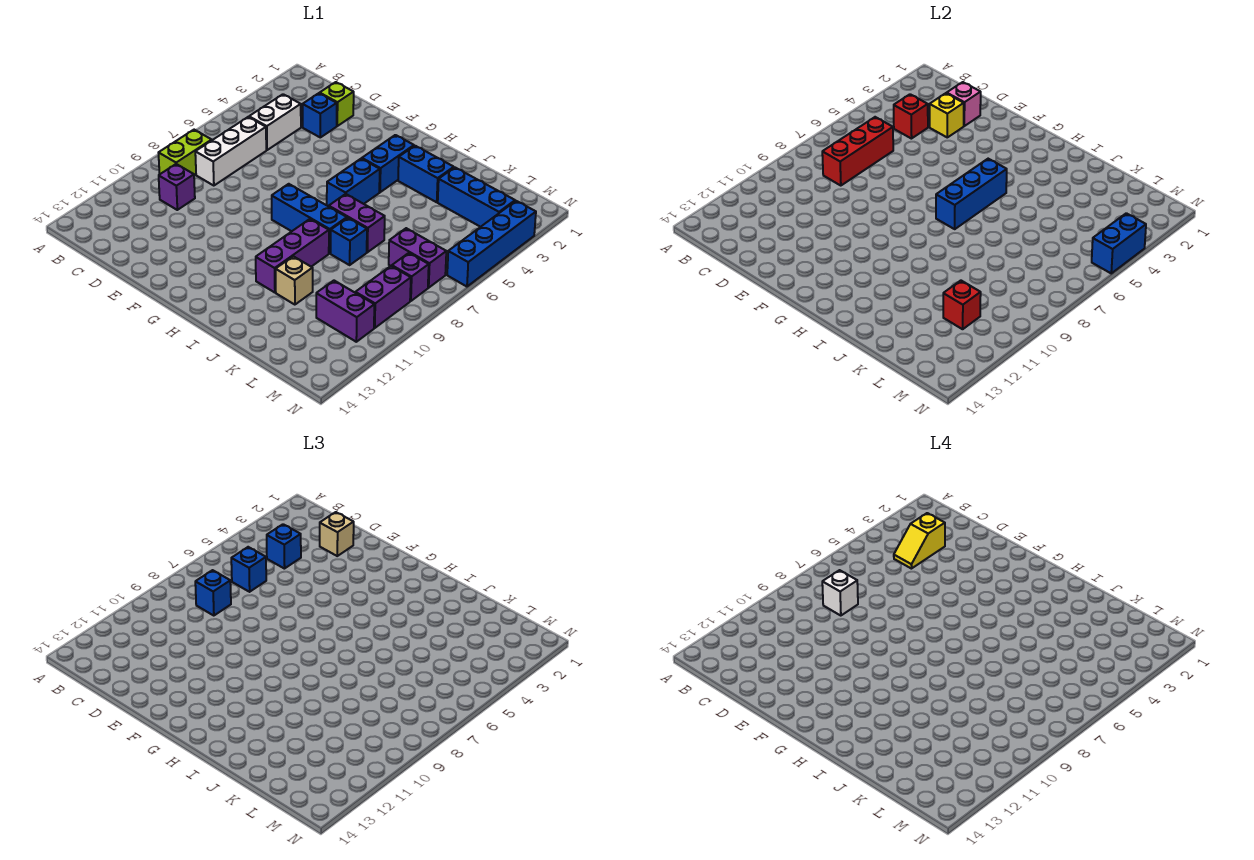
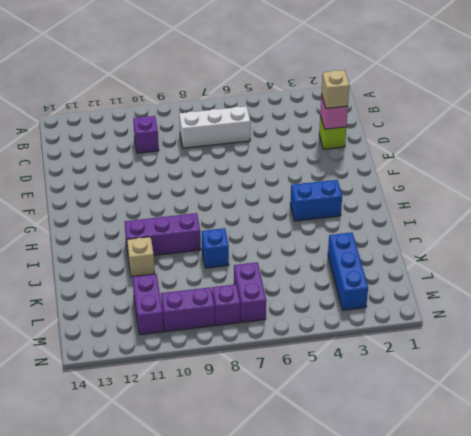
none -> lime 1x2 brick [159,130,212,176]
none -> white 1x2 brick [249,94,301,150]
none -> blue 1x1 brick [303,93,337,137]
none -> blue 1x3 brick [272,184,347,253]

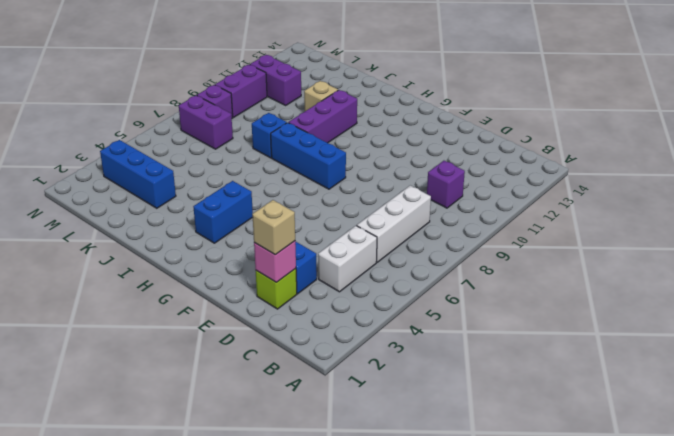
none -> lime 1x2 brick [159,130,212,176]
none -> blue 1x2 brick [327,159,380,206]
none -> blue 1x2 brick [398,146,454,202]
none -> purple 1x2 brick [329,194,385,252]

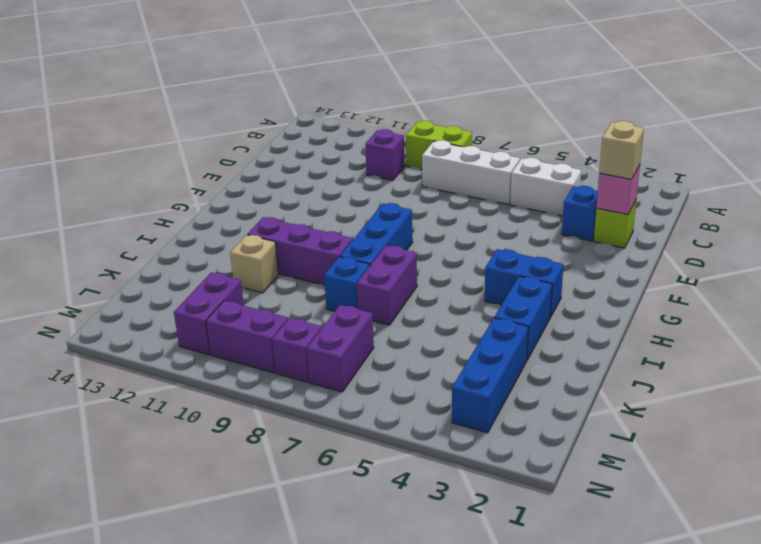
none -> blue 1x2 brick [327,159,380,206]
none -> blue 1x4 brick [447,201,536,287]
none -> red 1x1 brick [894,94,928,139]
none -> red 1x3 brick [822,117,893,186]

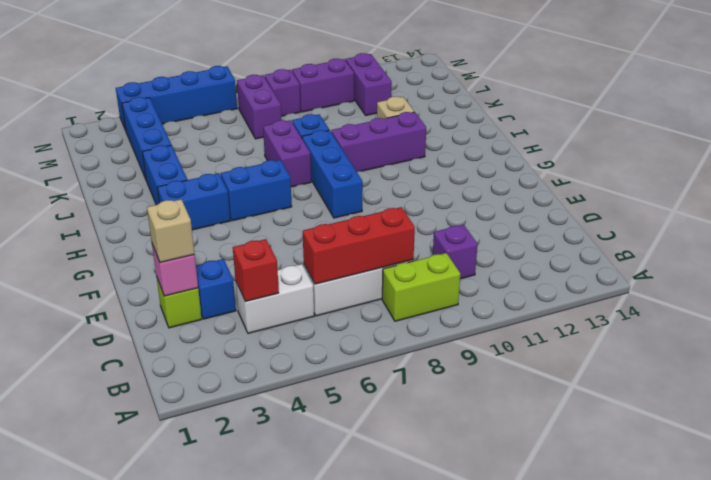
none -> yellow 1x1 brick [930,93,964,137]
none -> blue 1x3 brick [936,159,1007,229]
none -> red 1x1 brick [943,281,981,329]
none -> blue 1x2 brick [1092,213,1146,273]

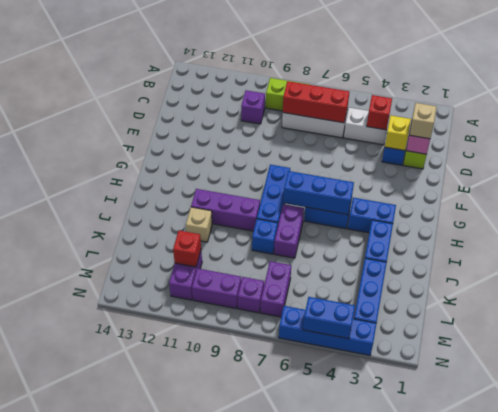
none -> blue 1x1 brick [267,524,301,569]
none -> blue 1x1 brick [231,547,266,592]
none -> blue 1x1 brick [195,570,231,616]
none -> yellow 1x2 slope [894,513,945,569]

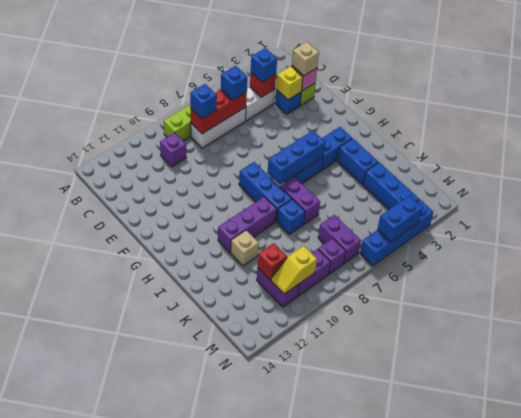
yellow 1x2 slope [271,246,317,294] -> yellow 1x2 slope moved to [894,513,945,569]
none -> white 1x1 brick [822,570,858,616]

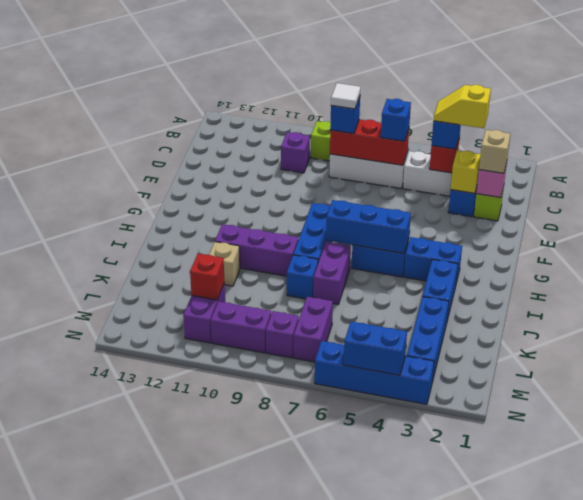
white 1x1 tile [331,83,361,109] -> white 1x1 brick [822,570,858,616]

